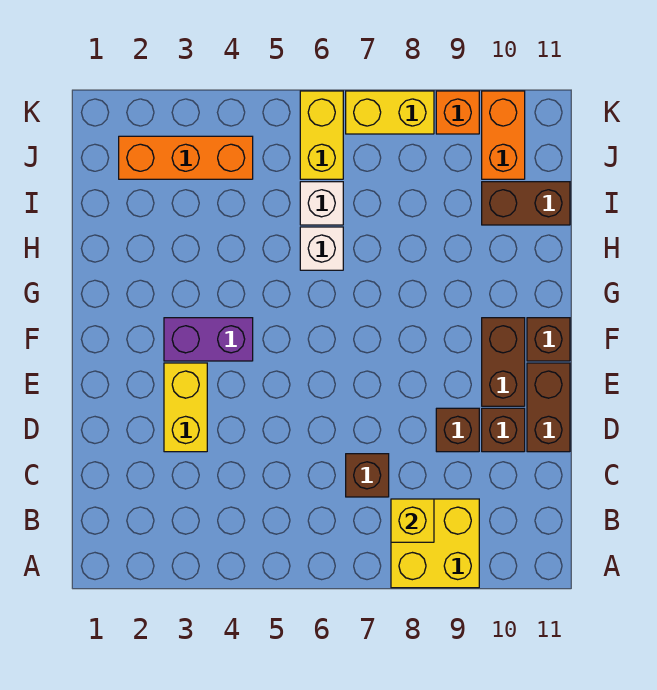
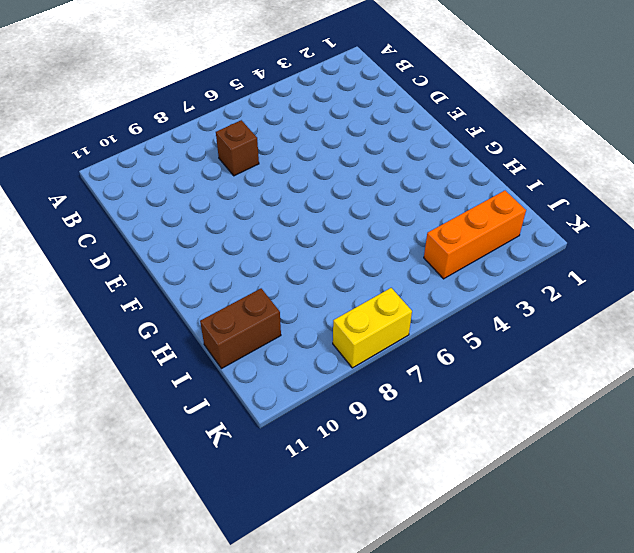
none -> yellow 2x2 brick [391,499,479,588]
none -> yellow 1x2 brick [164,363,207,452]
none -> brown 1x1 brick [436,408,479,452]

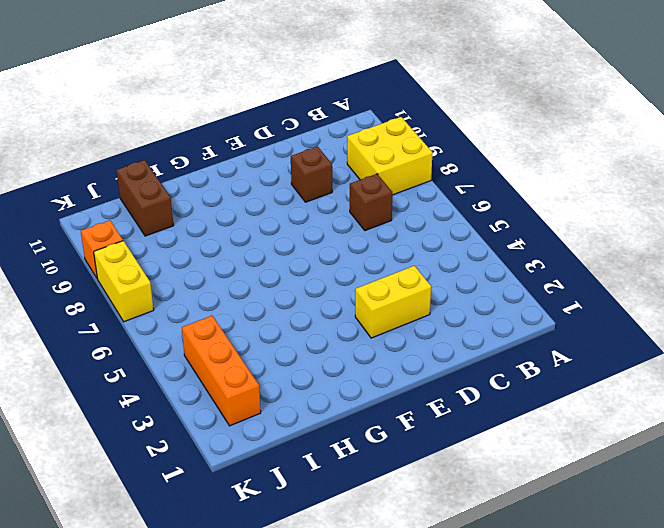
none -> brown 1x1 brick [482,408,525,452]
none -> brown 1x2 brick [527,363,570,452]
none -> brown 1x2 brick [482,318,525,406]

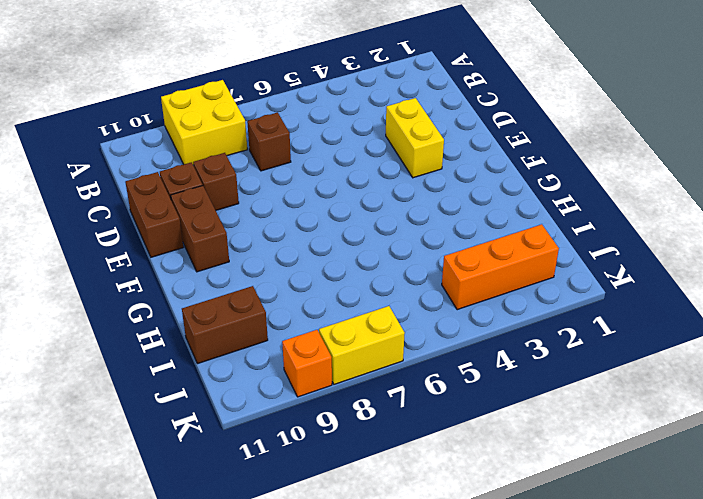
none -> purple 1x2 brick [164,318,253,361]
none -> brown 1x1 brick [527,318,570,361]
none -> white 1x1 brick [300,227,343,270]

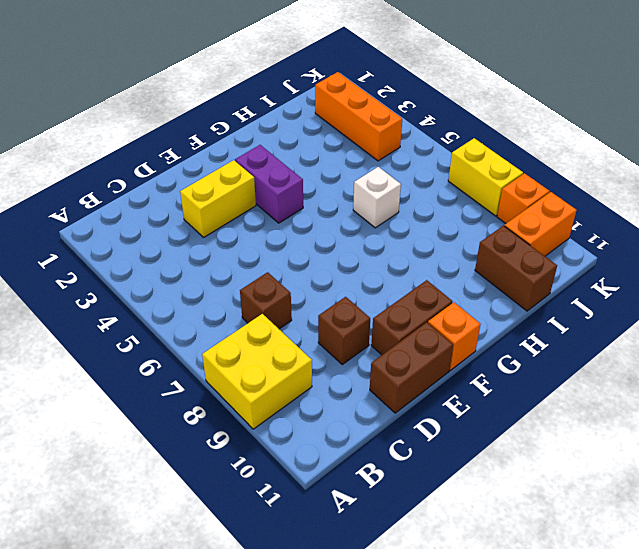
orange 1x1 brick [428,302,481,370] -> brown 1x1 brick [527,318,570,361]
none -> brown 1x1 brick [482,408,525,452]
none -> white 1x1 brick [300,182,343,225]
none -> yellow 1x2 brick [300,91,343,179]

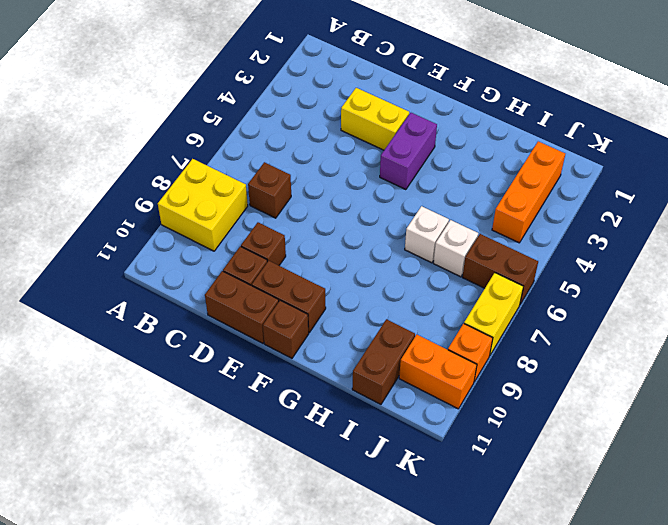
brown 1x2 brick [462,234,538,304] -> yellow 1x2 brick [300,91,343,179]
none -> yellow 1x1 brick [391,499,434,542]

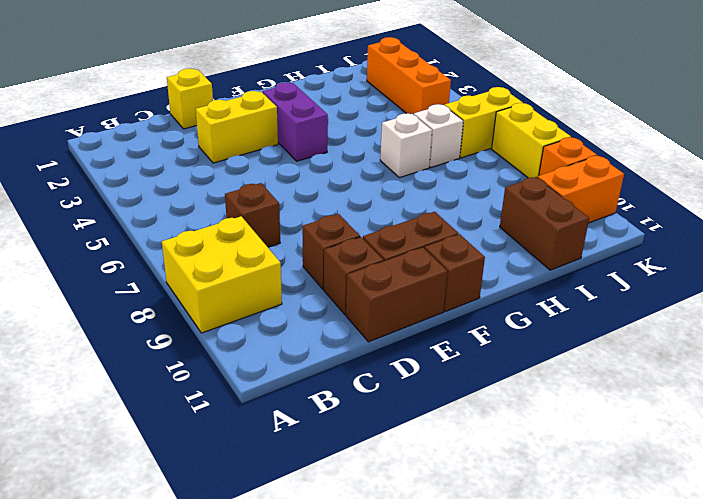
yellow 1x1 brick [167,68,213,129] -> yellow 1x1 brick moved to [391,499,434,542]

